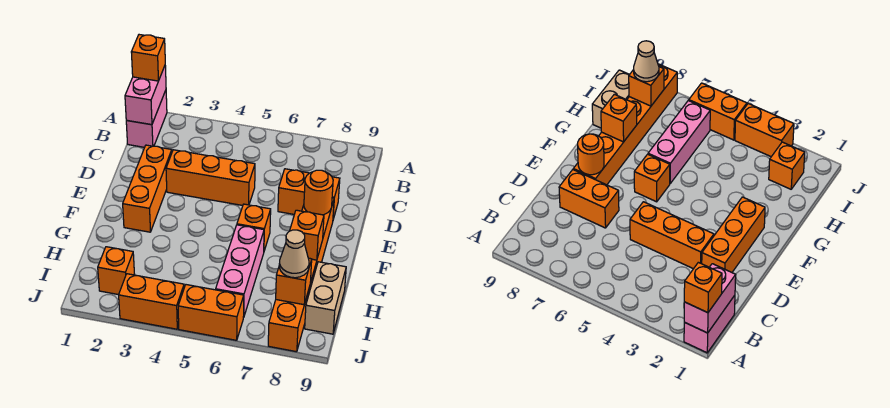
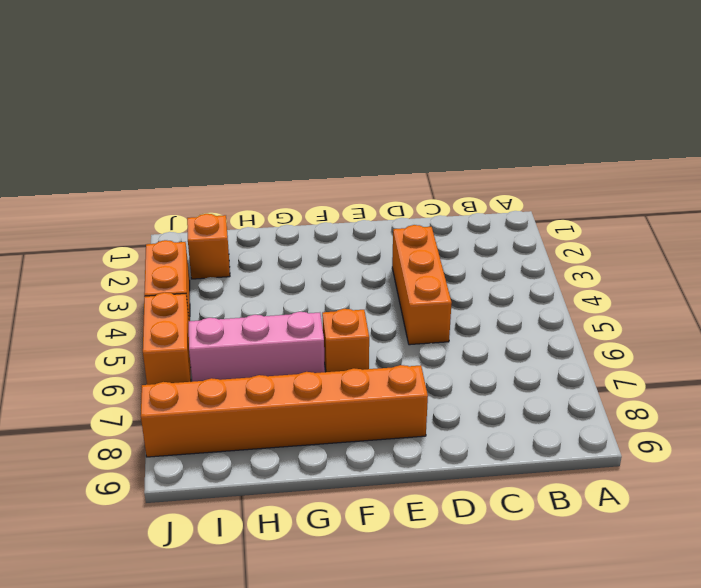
none -> pink 1x2 brick [126,90,167,147]
none -> orange 1x3 brick [123,145,172,232]
none -> orange 1x2 brick [278,169,340,219]

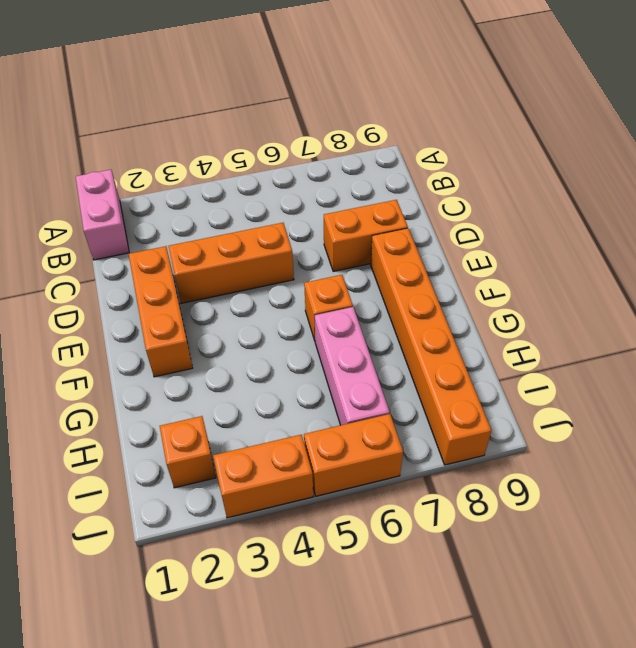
none -> tan 1x2 brick [305,262,346,334]
none -> pink 1x2 brick [125,66,166,125]
none -> orange 1x1 round brick [304,170,333,215]

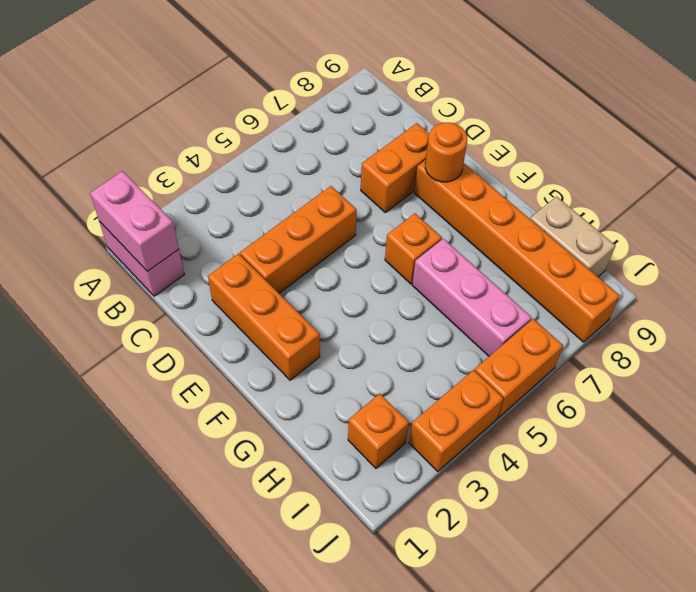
none -> orange 1x1 brick [290,210,324,260]
none -> orange 1x1 brick [276,258,312,305]
none -> orange 1x1 brick [131,35,165,81]

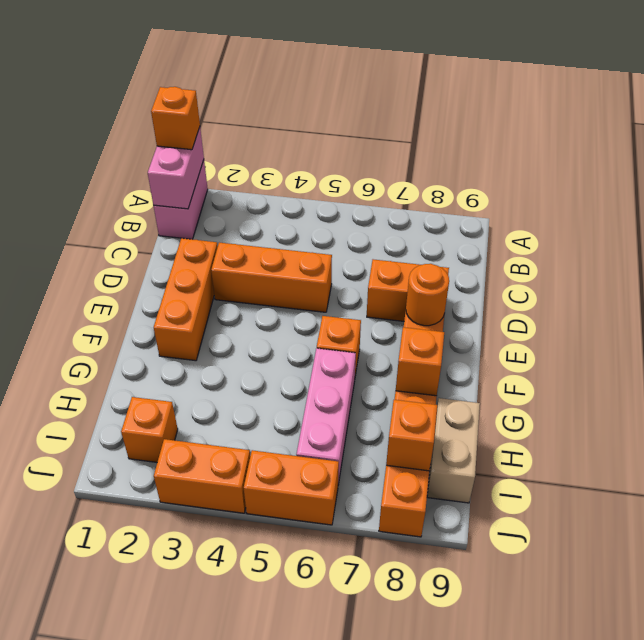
none -> tan 1x1 cone [279,230,309,278]

